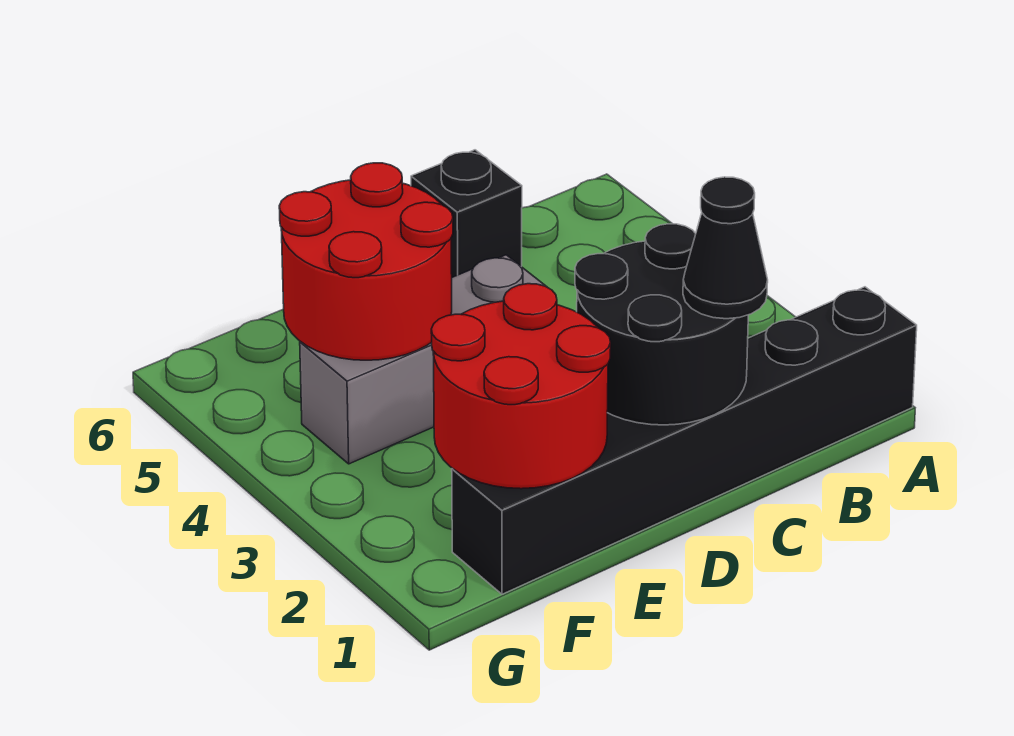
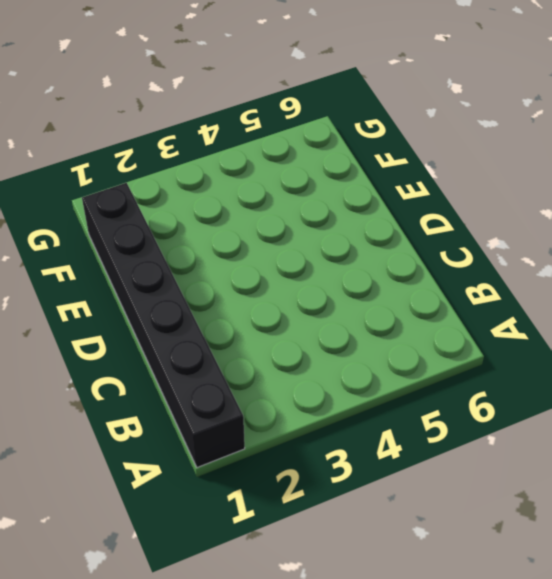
none -> black 1x1 brick [411,150,522,277]
none -> grey 1x3 brick [300,255,547,464]

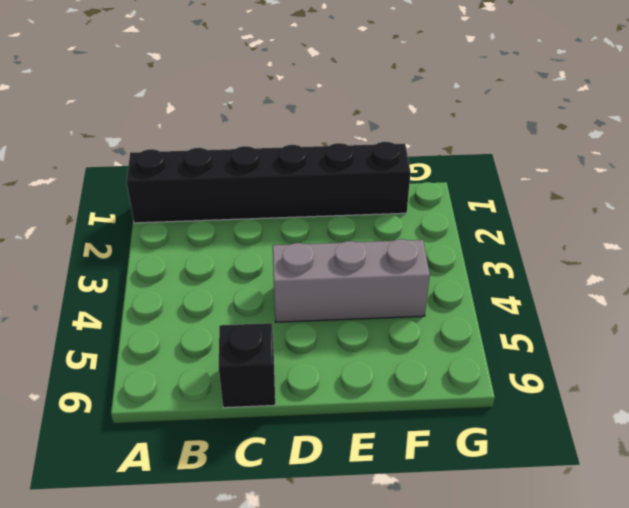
none -> black 2x2 round brick [575,224,748,425]
none -> red 2x2 round brick [431,284,611,489]

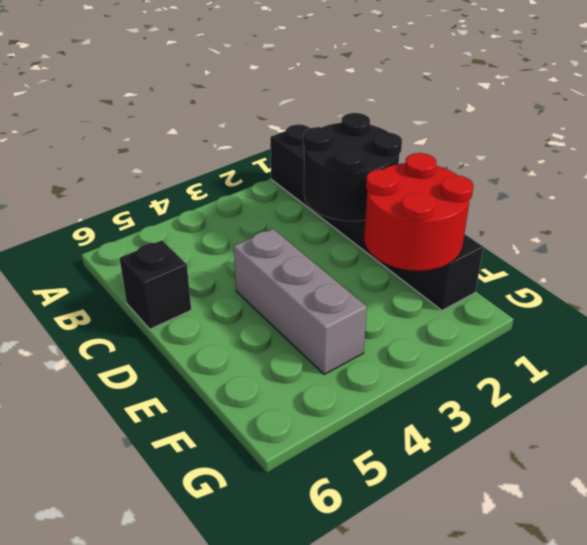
none -> red 2x2 round brick [279,163,453,360]
none -> black 1x1 cone [683,177,768,319]

